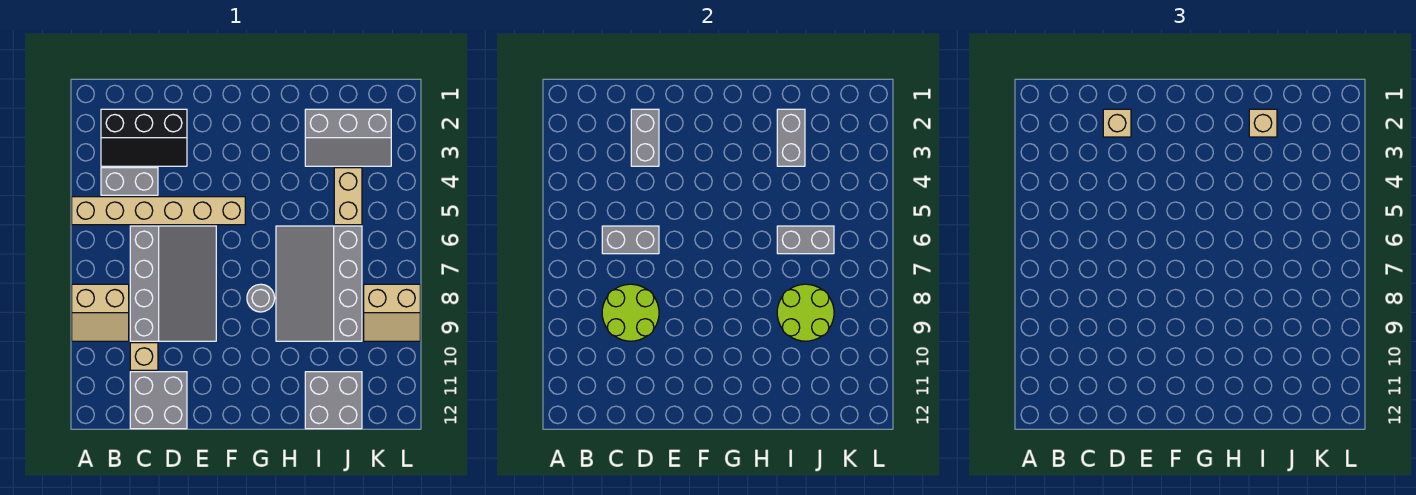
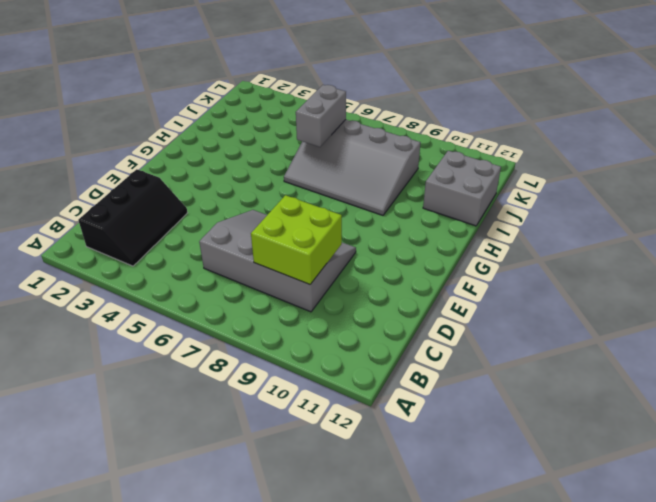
lime 2x2 brick [251,195,342,284] -> lime 2x2 round brick [602,284,659,341]
none -> tan 1x6 brick [72,197,245,225]
none -> tan 2x2 slope [72,284,129,341]
none -> grey 1x2 brick [101,168,158,195]

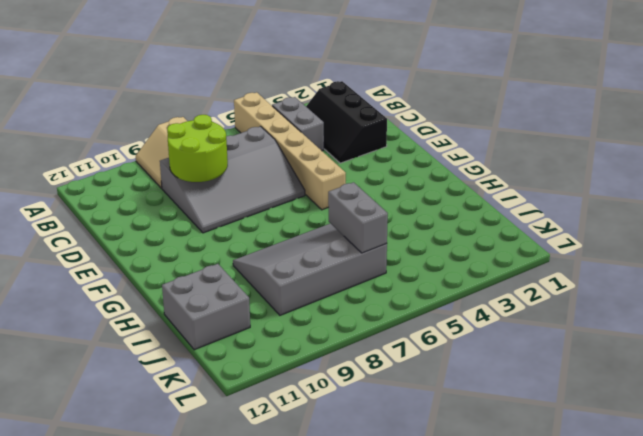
none -> tan 1x1 brick [130,343,158,370]
none -> grey 2x2 brick [130,372,187,429]
none -> grey 1x1 round brick [247,284,275,312]

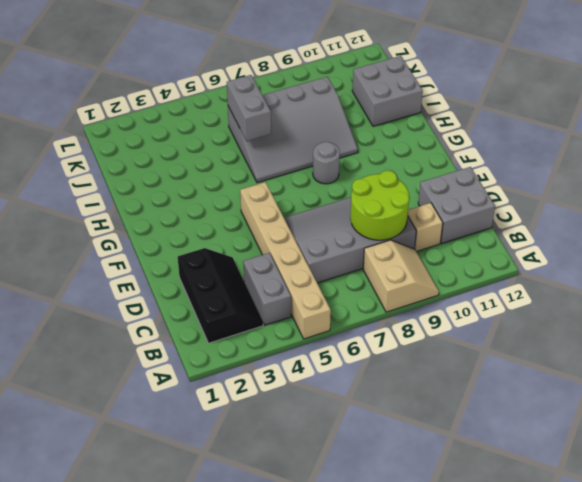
none -> grey 2x3 slope [305,109,391,166]
none -> tan 1x2 brick [334,168,362,225]
none -> tan 2x2 slope [364,284,420,341]

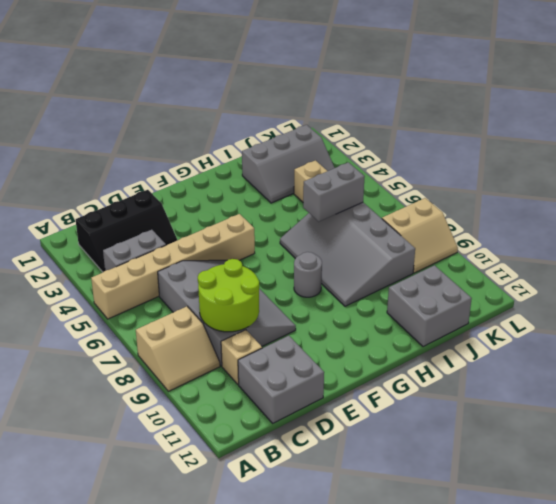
none -> grey 1x2 brick [602,226,659,254]
none -> grey 1x2 brick [631,109,659,166]
none -> grey 1x2 brick [777,109,805,166]

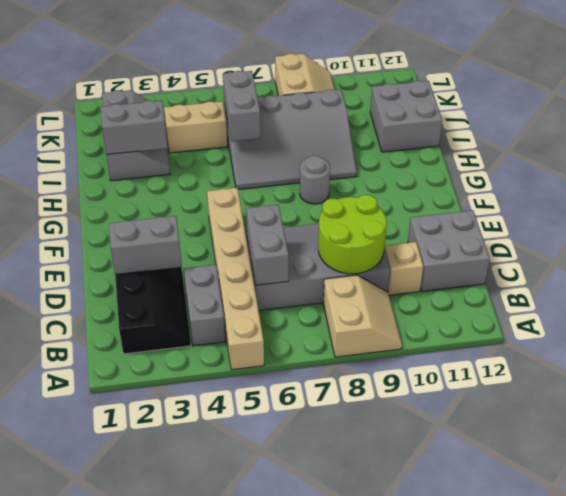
none -> lime 2x2 round brick [777,284,834,341]
none -> tan 1x1 brick [1103,109,1131,137]
none -> tan 1x1 brick [1249,109,1277,137]

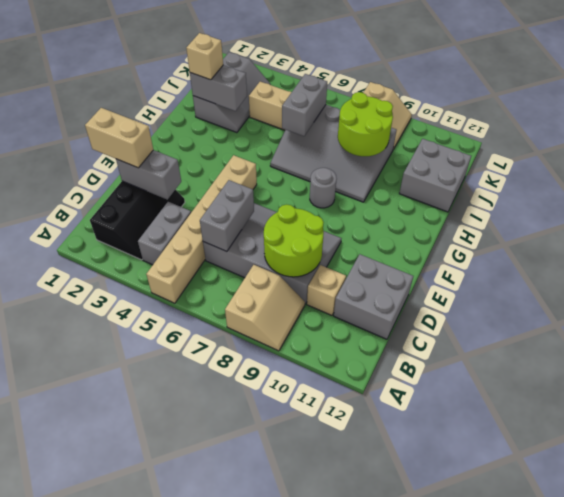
tan 1x2 brick [85,108,153,168] -> tan 1x1 brick [1103,109,1131,137]

